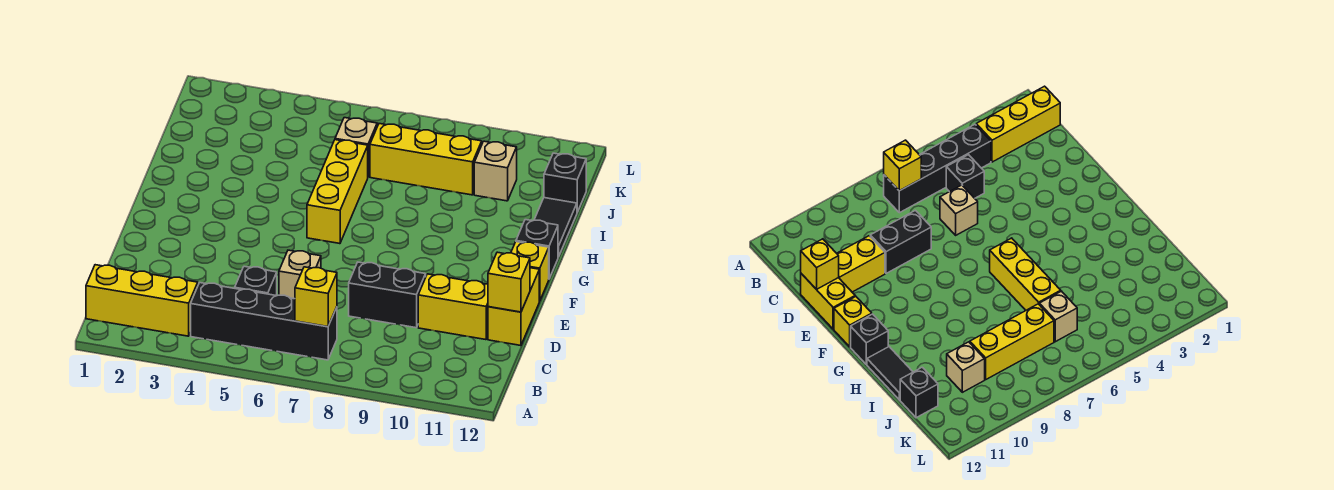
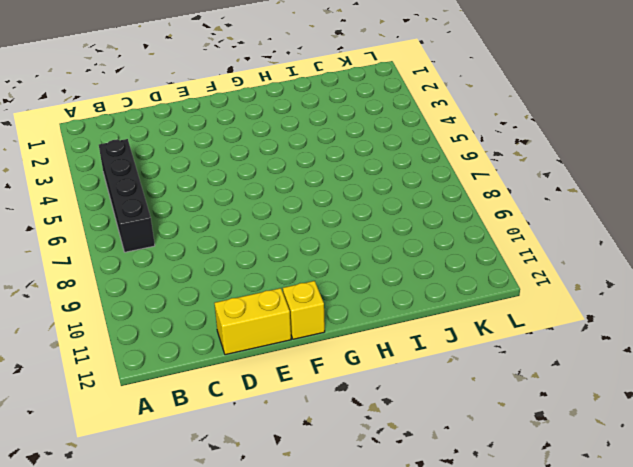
none -> yellow 1x3 brick [86,265,198,336]
none -> black 1x1 brick [235,266,277,296]
none -> tan 1x1 brick [279,250,321,299]

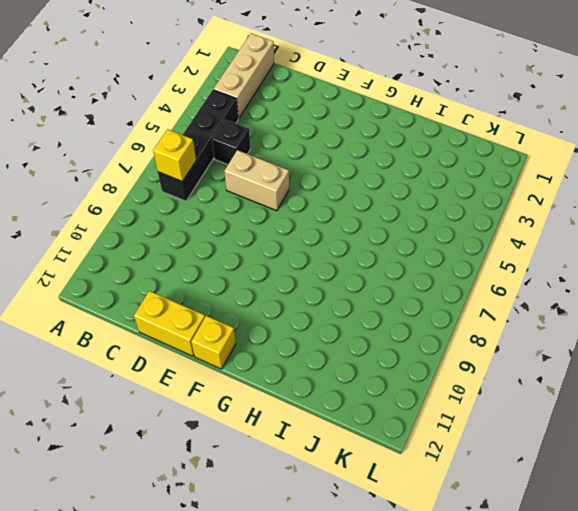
tan 1x3 brick [214,33,274,119] -> yellow 1x3 brick [86,265,198,336]
tan 1x2 brick [224,150,289,211] -> tan 1x1 brick [279,250,321,299]
none -> black 1x2 brick [349,262,426,328]
none -> yellow 1x2 brick [418,274,488,340]
none -> yellow 1x3 brick [307,140,368,244]

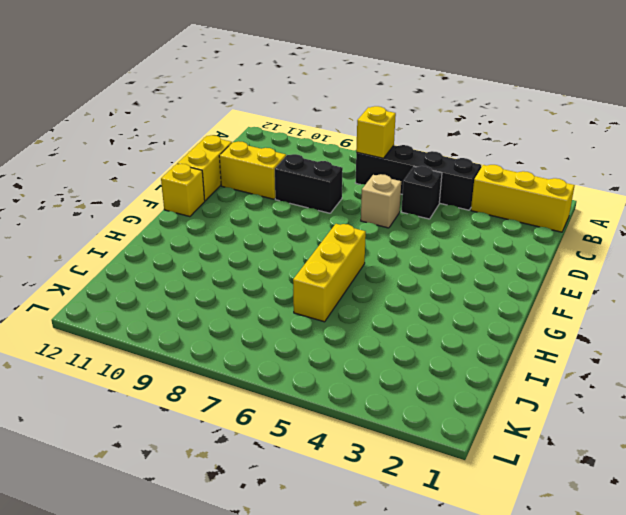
none -> black 1x1 brick [516,220,558,278]
none -> black 1x2 tile [534,198,577,257]
none -> tan 1x1 brick [335,118,377,176]

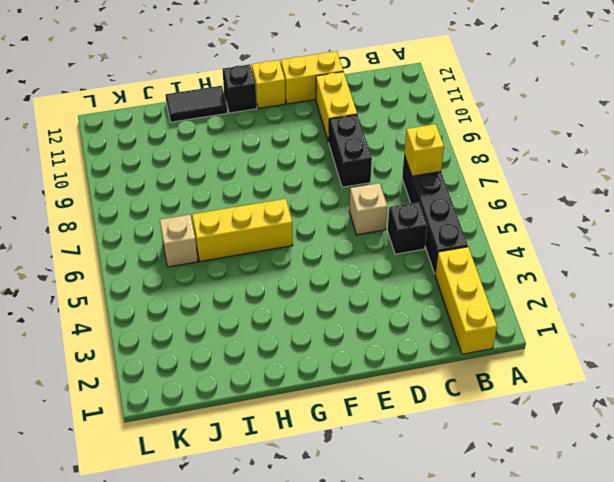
none -> yellow 1x3 brick [370,124,482,195]
none -> tan 1x1 brick [474,141,517,201]
none -> black 1x1 brick [544,153,586,212]

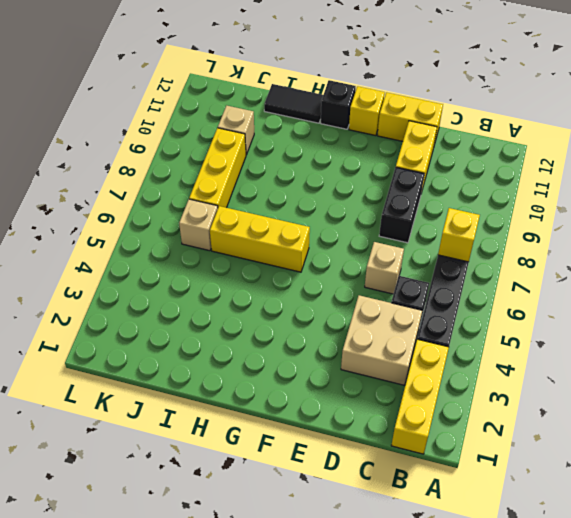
tan 2x2 brick [341,295,422,385] -> none
none -> black 1x1 brick [544,153,586,212]
none -> yellow 1x1 brick [488,252,530,312]

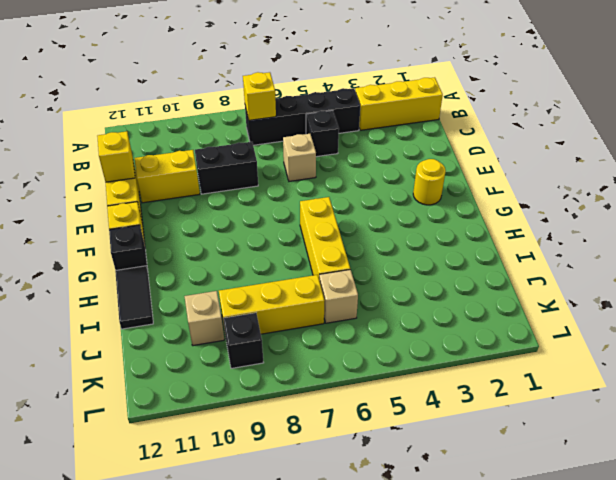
yellow 1x1 round brick [413,159,446,205] -> none
black 1x1 brick [223,313,264,368] -> black 1x1 brick moved to [544,153,586,212]

